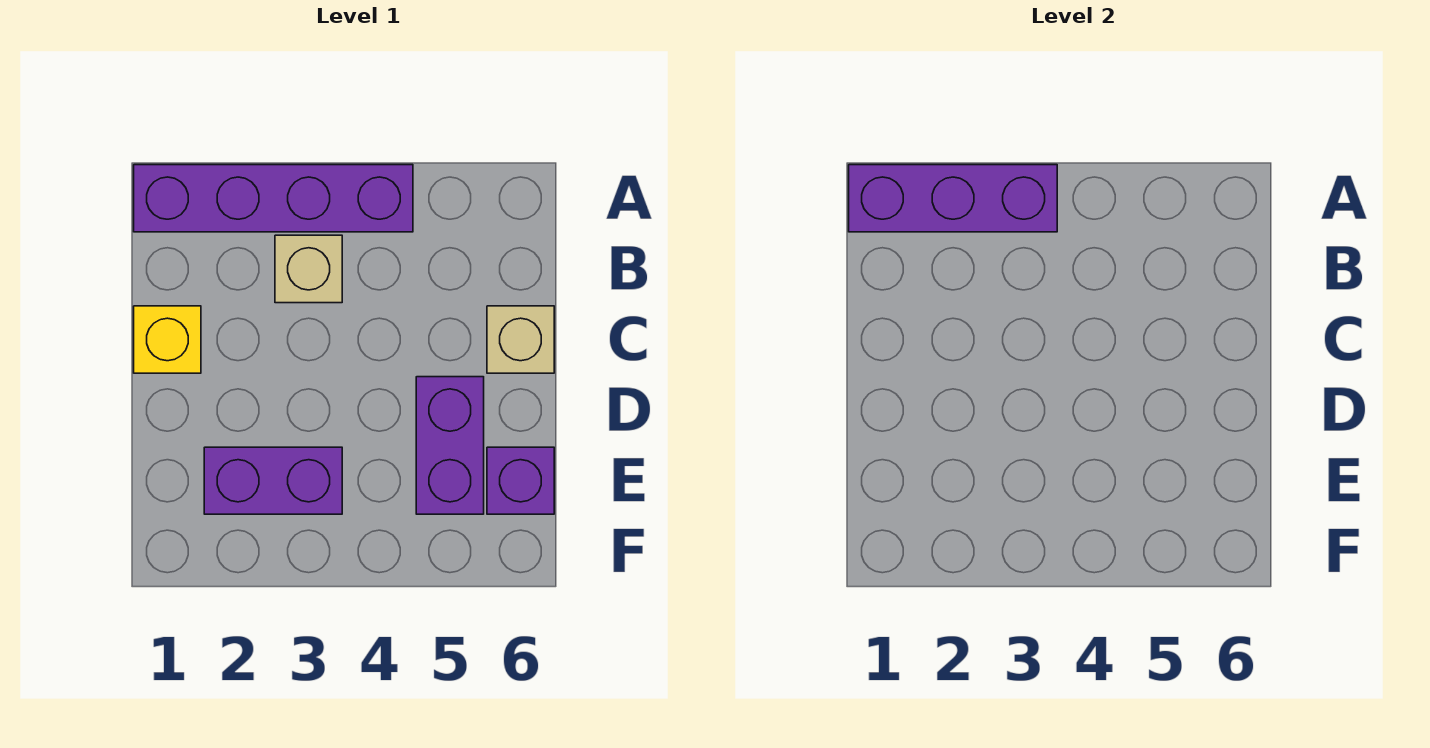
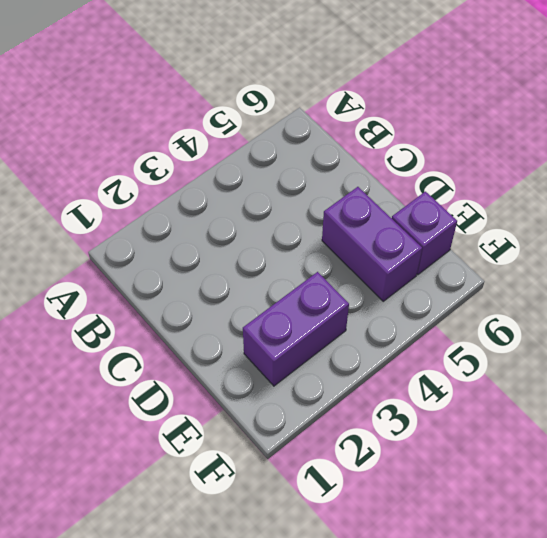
none -> purple 1x4 brick [134,165,413,232]
none -> tan 1x1 brick [275,235,342,303]

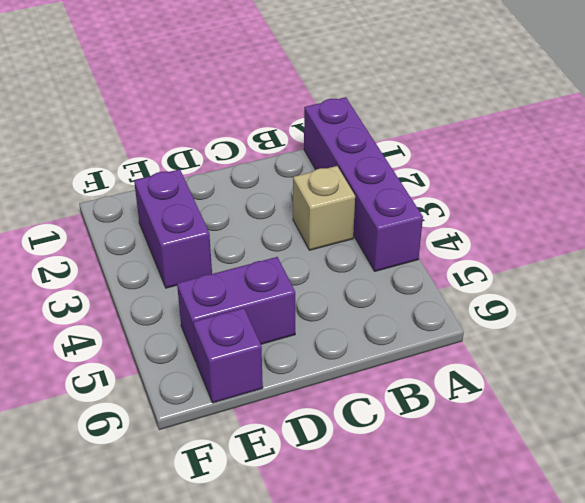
none -> yellow 1x1 brick [134,306,201,373]
none -> tan 1x1 brick [487,306,554,373]

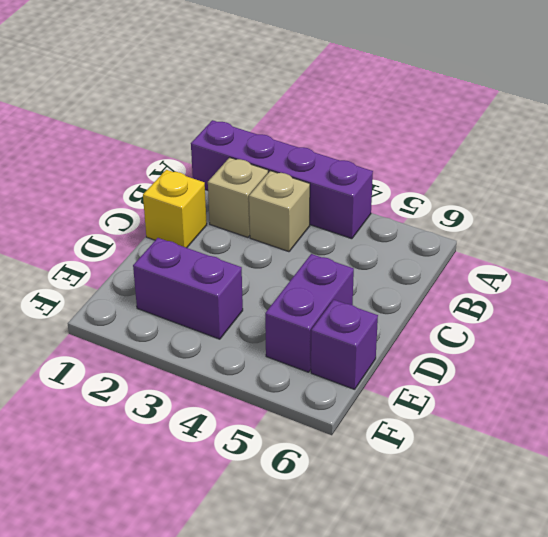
tan 1x1 brick [208,157,268,237] -> tan 1x1 brick moved to [487,306,554,373]
none -> purple 1x3 brick [849,165,1057,232]

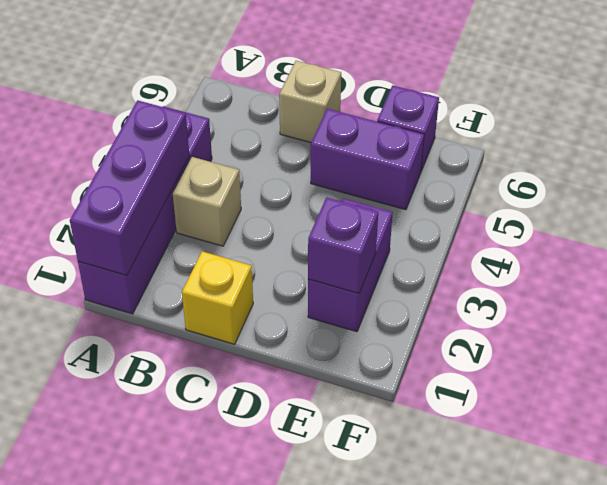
purple 1x1 brick [308,197,378,293] -> none

